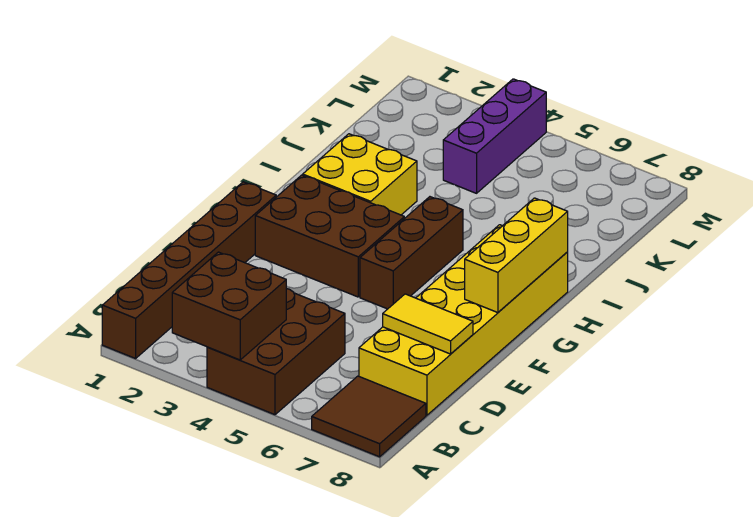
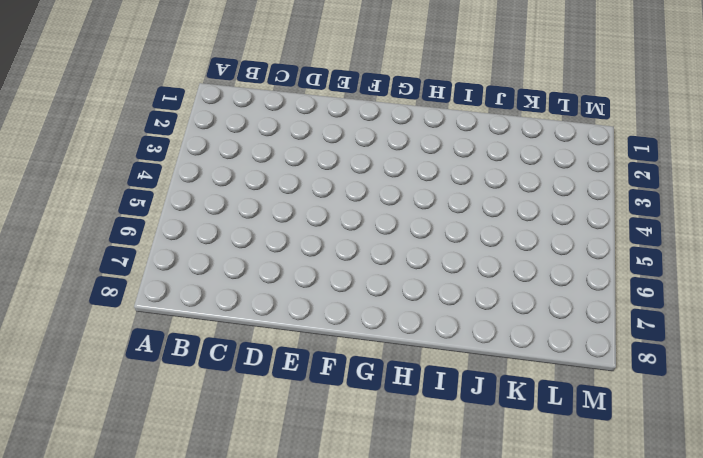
none -> brown 1x6 brick [102,182,276,358]
none -> brown 2x3 brick [207,289,345,415]

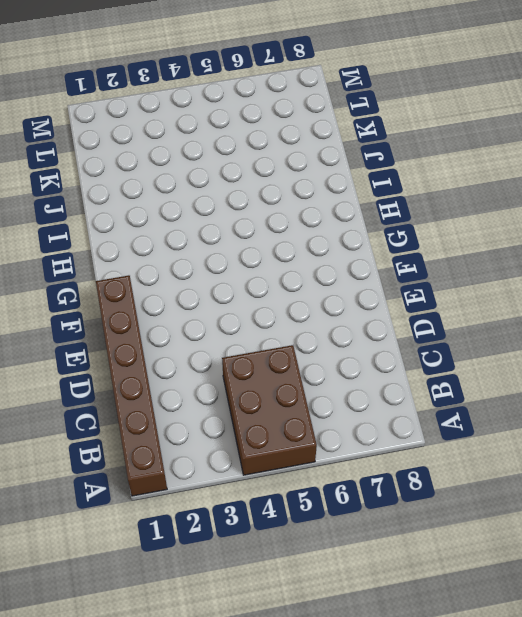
none -> brown 2x2 tile [312,376,426,457]
none -> yellow 2x6 brick [359,225,568,415]

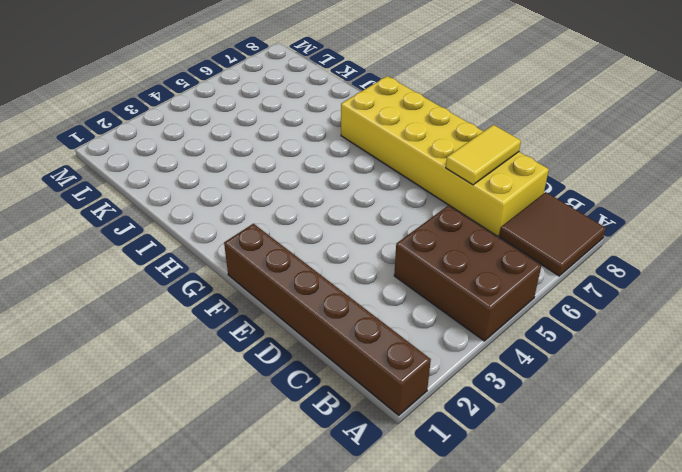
none -> brown 2x3 brick [255,175,404,297]
none -> brown 1x3 brick [360,197,463,309]

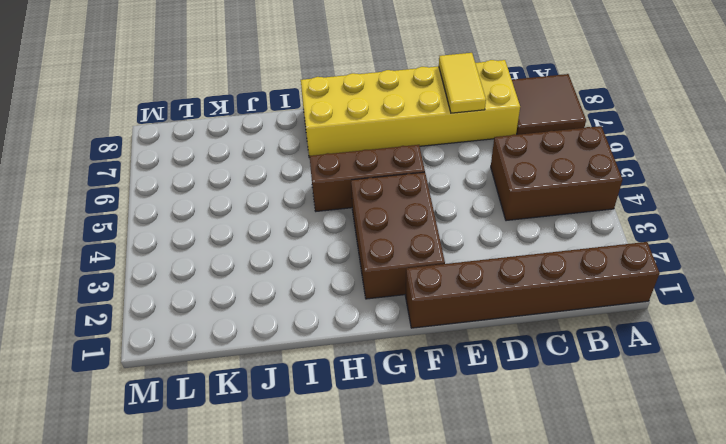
none -> yellow 2x2 brick [303,134,417,215]
none -> purple 1x3 brick [443,79,546,193]

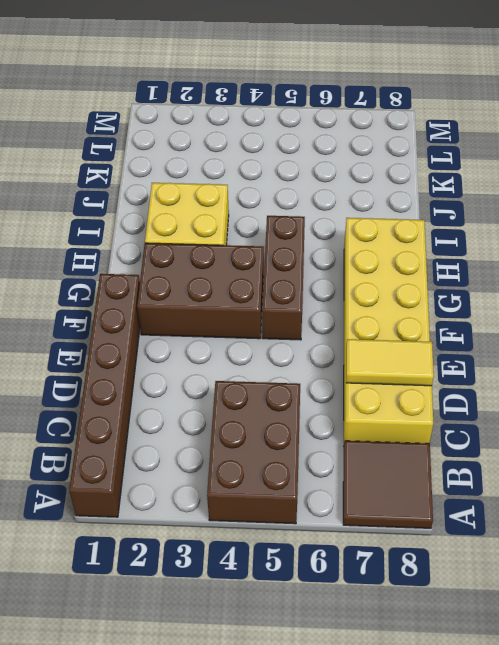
none -> purple 1x3 brick [443,79,546,193]
none -> brown 2x2 brick [172,252,286,360]

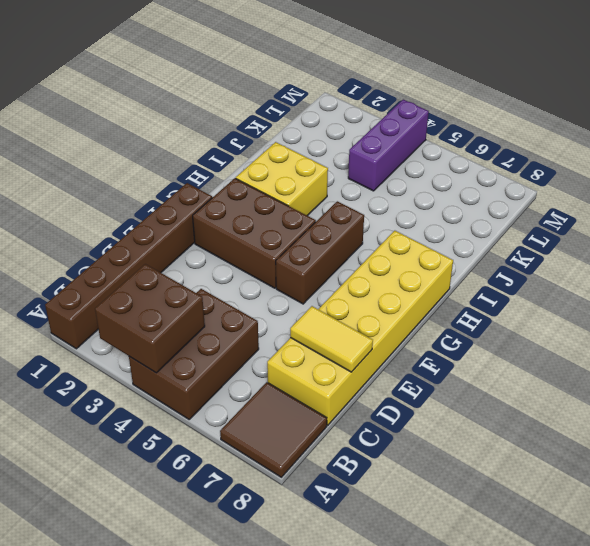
none -> yellow 1x3 brick [465,198,568,313]

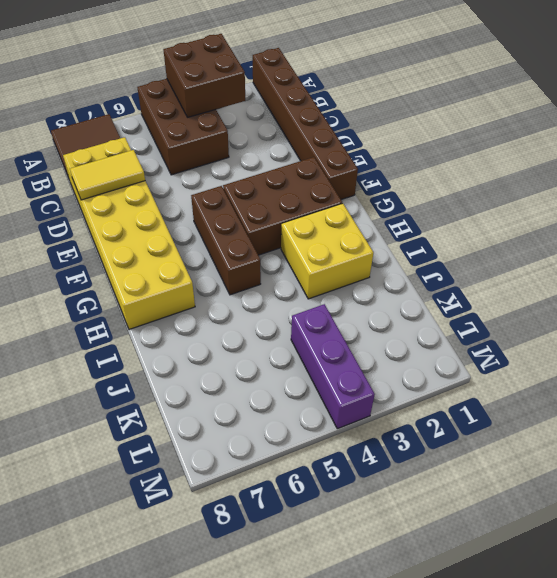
none -> yellow 1x3 brick [465,198,568,313]

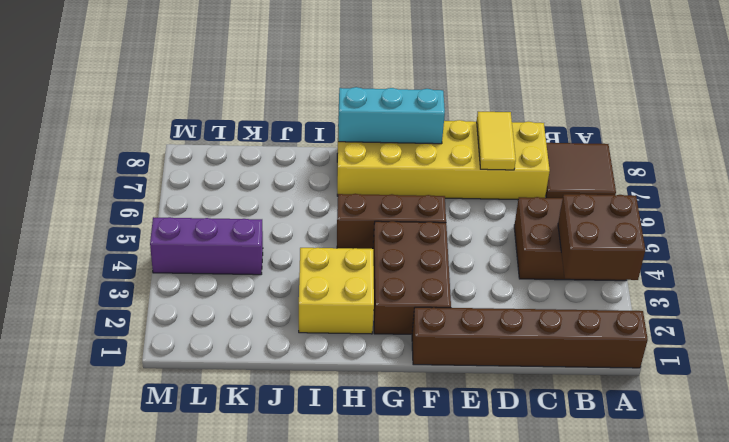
cyan 1x3 brick [338,87,445,144] -> yellow 1x3 brick [465,198,568,313]

